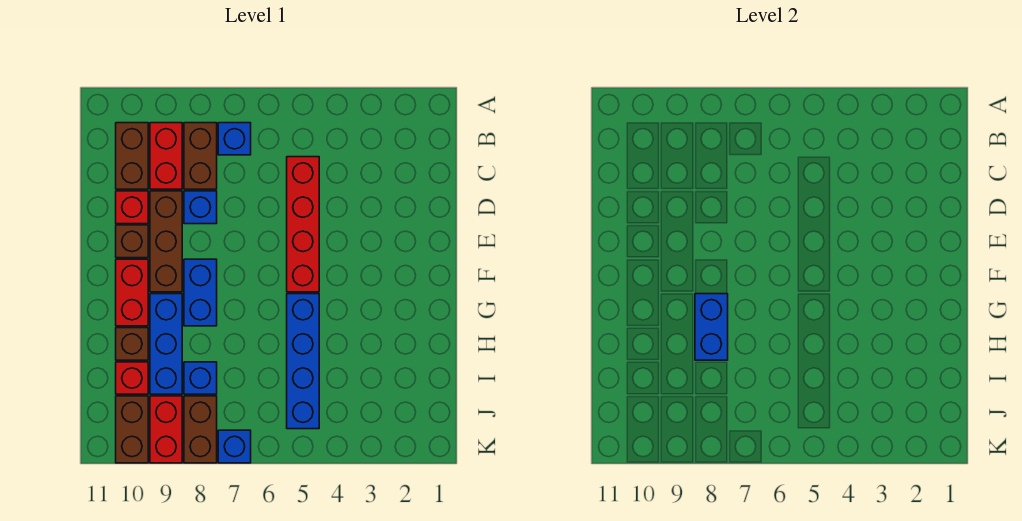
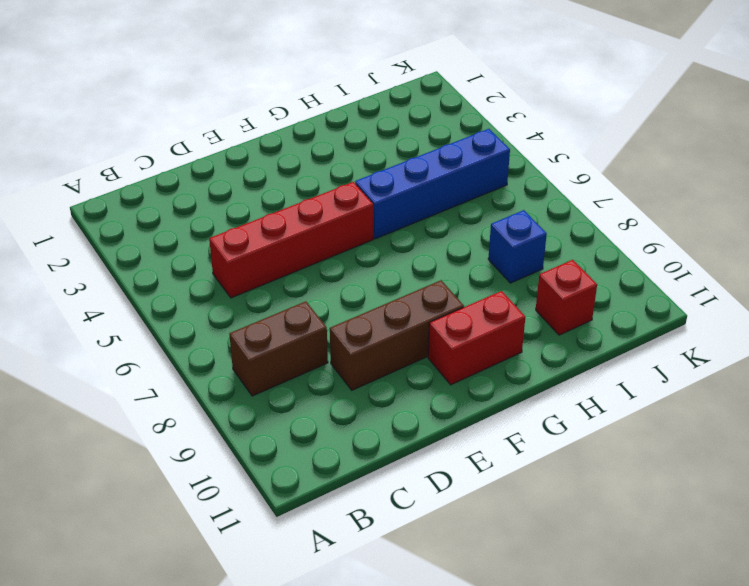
none -> blue 1x1 brick [218,123,251,155]
none -> red 1x2 brick [150,123,182,189]
none -> brown 1x2 brick [116,123,148,189]

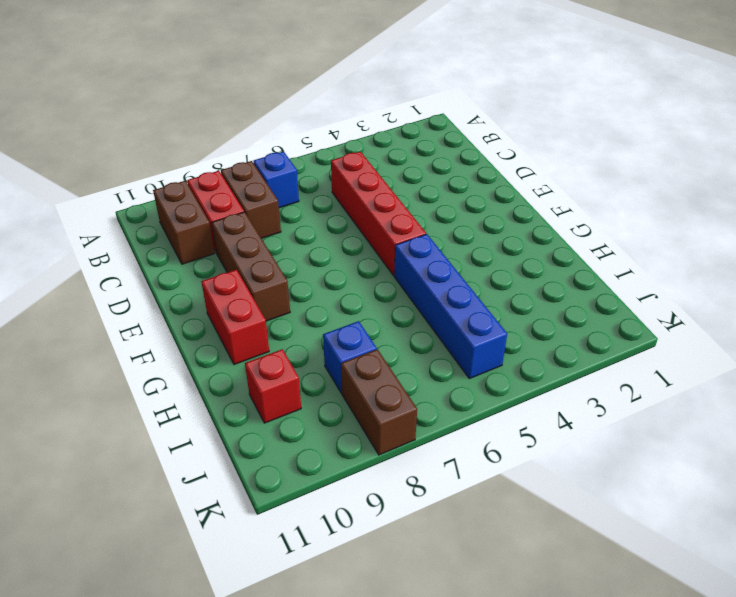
none -> blue 1x1 brick [184,191,217,224]
none -> red 1x1 brick [116,191,148,224]
none -> brown 1x1 brick [116,225,148,258]

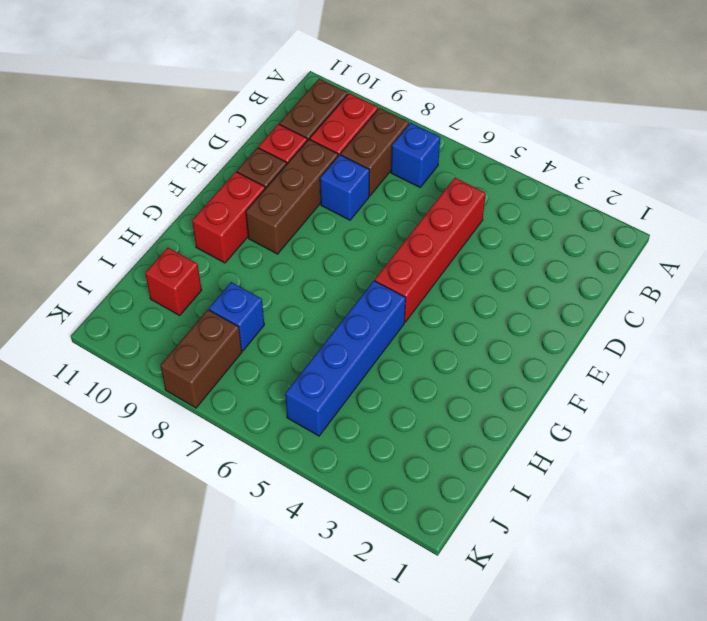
none -> blue 1x2 brick [184,259,217,326]
none -> blue 1x3 brick [150,294,182,394]
none -> brown 1x1 brick [116,328,148,360]

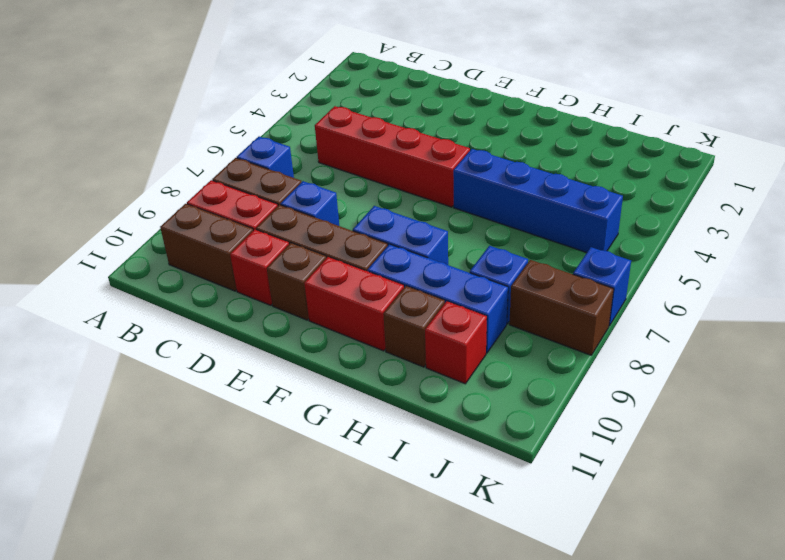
none -> red 1x2 brick [150,396,182,463]
none -> brown 1x2 brick [116,396,148,463]
none -> blue 1x2 brick [695,294,728,360]

